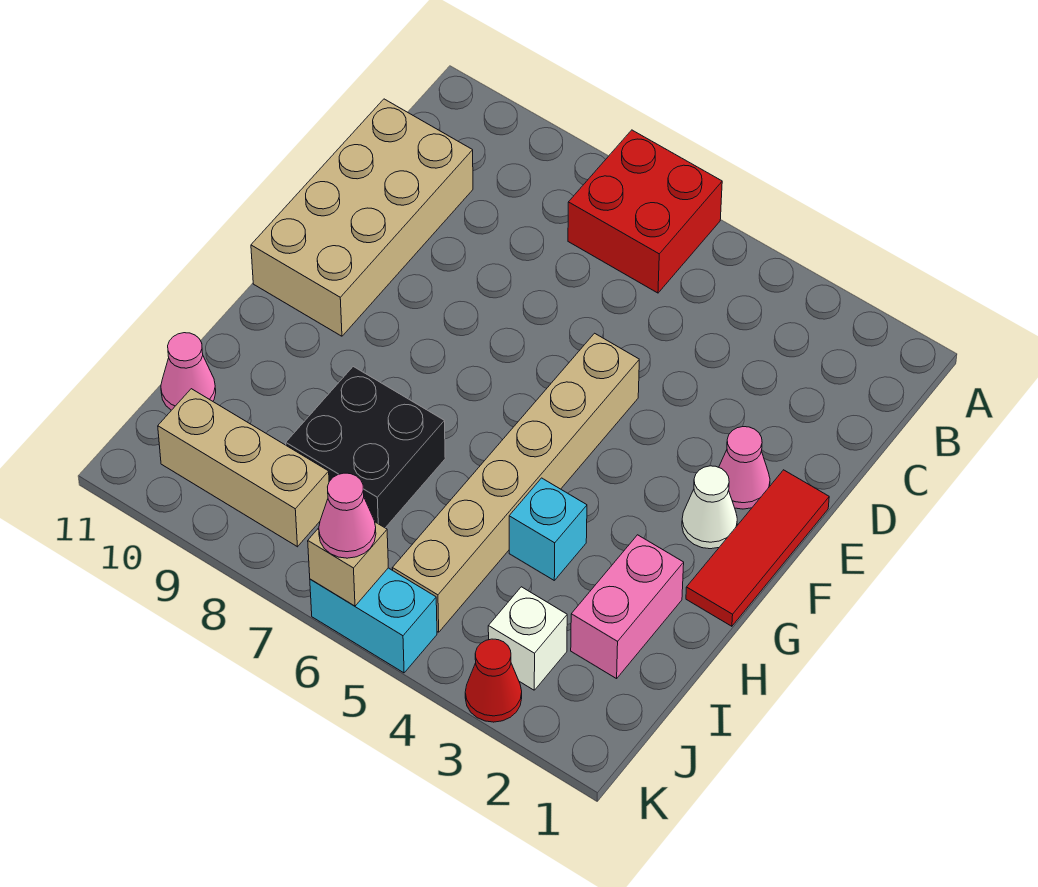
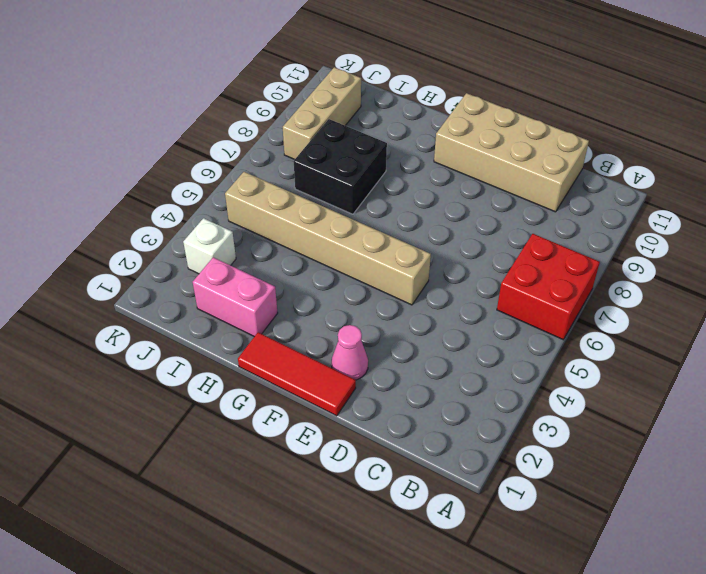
none -> white 1x1 cone [682,466,737,549]
none -> cyan 1x1 brick [509,478,587,580]
none -> pink 1x1 cone [161,333,216,410]

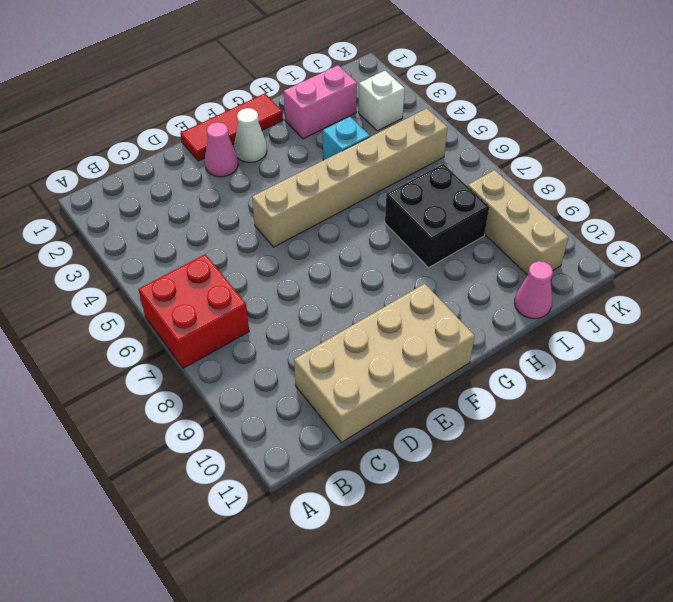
none -> red 1x1 cone [465,639,522,722]
none -> cyan 1x2 brick [310,568,437,673]
none -> tan 1x1 brick [308,522,388,606]

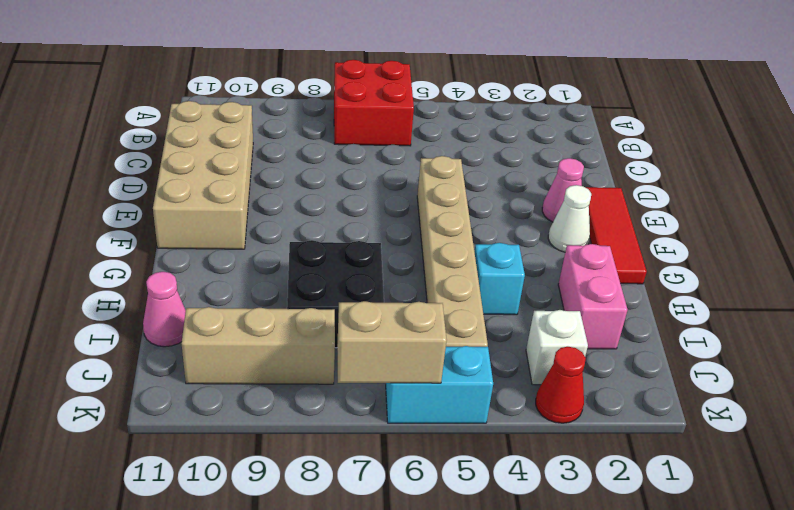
tan 1x2 brick [337,301,447,383] -> tan 1x1 brick [308,522,388,606]
none -> pink 1x1 cone [319,473,376,558]

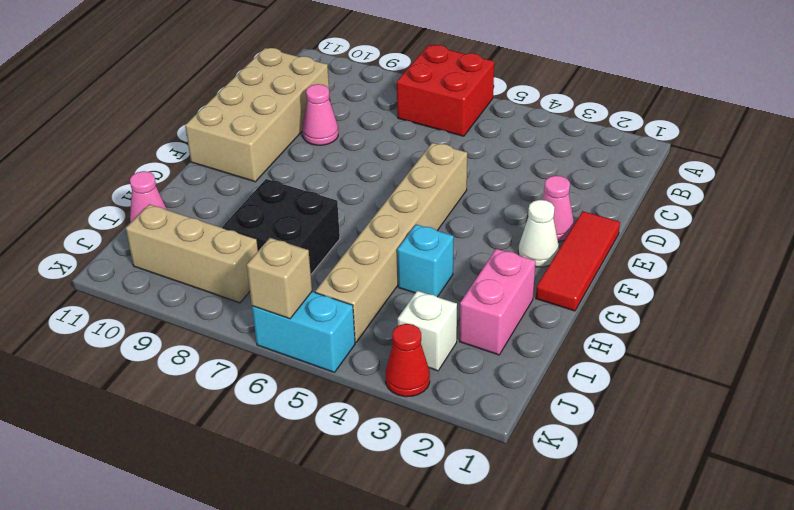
pink 1x1 cone [302,84,338,145] -> pink 1x1 cone moved to [319,473,376,558]

